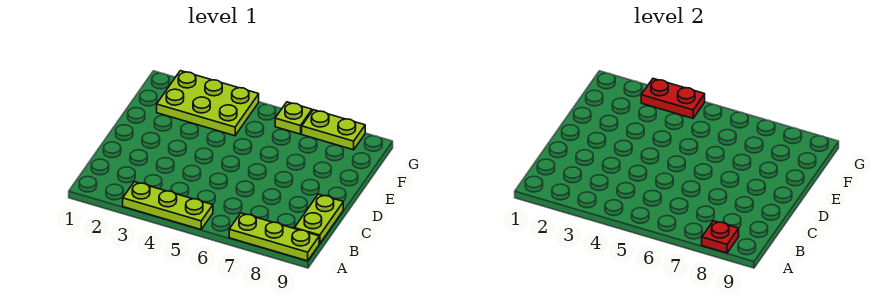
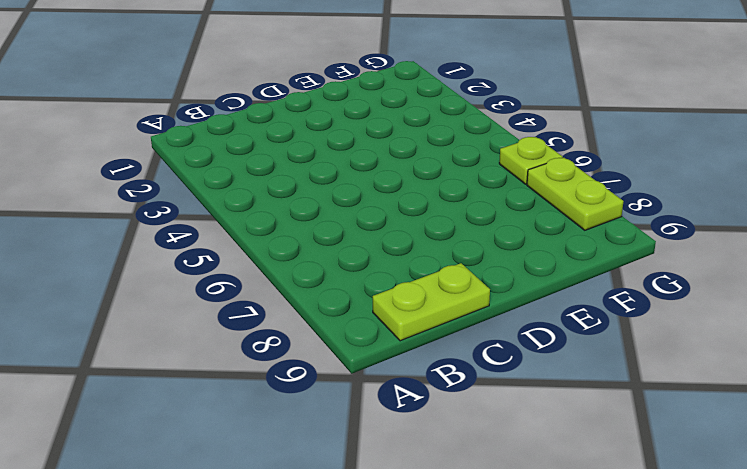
none -> lime 1x3 plate [123,182,213,229]
none -> lime 1x3 plate [229,213,319,261]

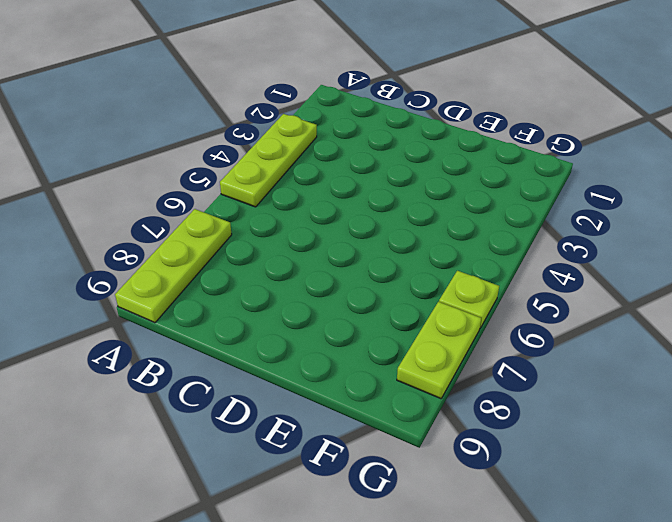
none -> lime 1x2 plate [295,194,343,244]
none -> lime 2x3 plate [157,71,259,136]

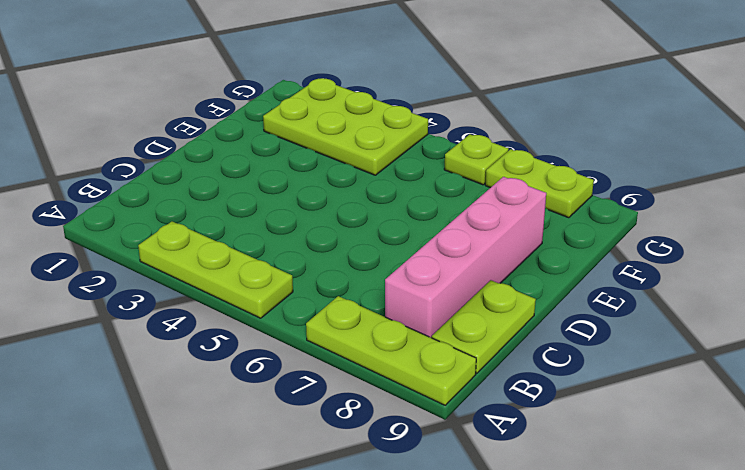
pink 1x4 brick [385,177,546,338] -> none
none -> red 1x1 plate [702,221,739,253]
none -> red 1x2 plate [641,79,705,118]

